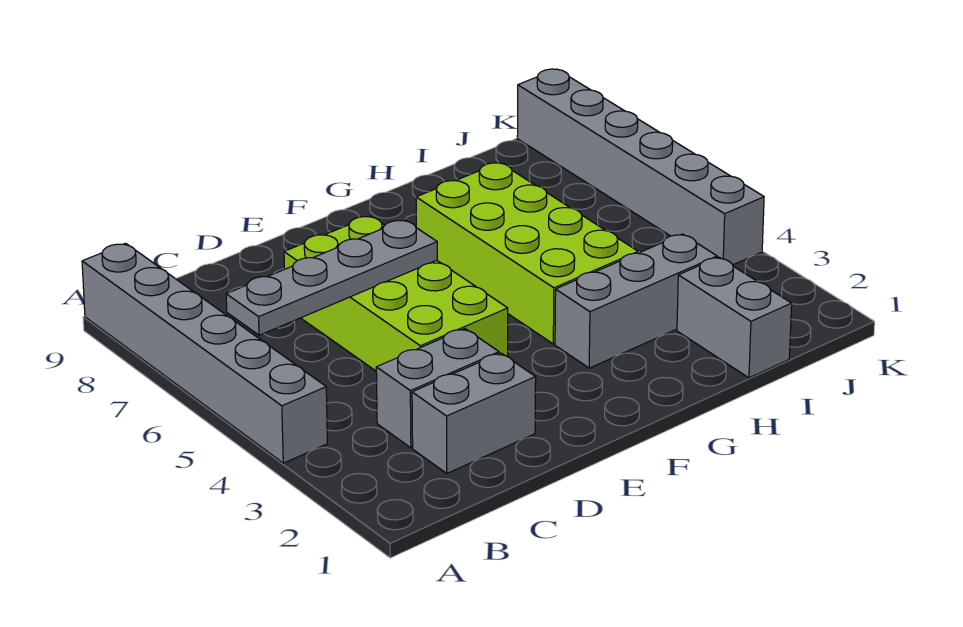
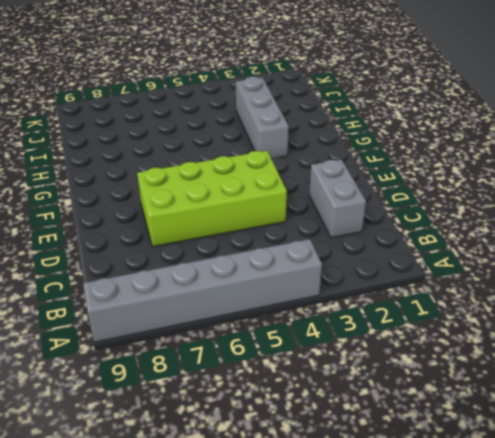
none -> grey 1x2 brick [376,329,499,448]
none -> lime 2x4 brick [416,162,638,344]

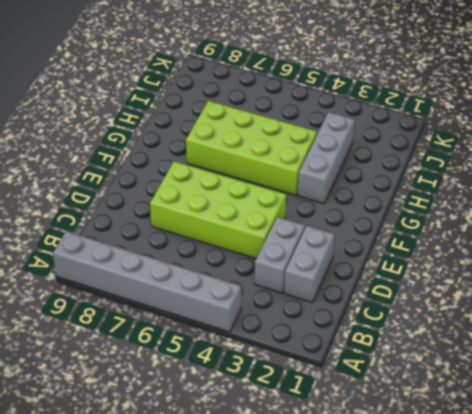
none -> grey 1x2 brick [677,257,792,378]
none -> grey 1x6 brick [517,69,764,265]

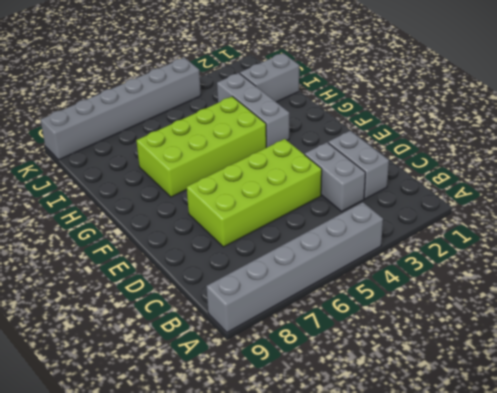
none -> grey 1x4 plate [226,220,437,335]

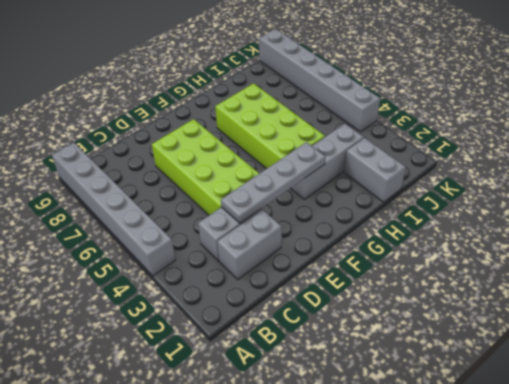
grey 1x4 plate [221,142,326,223] -> grey 1x4 plate moved to [226,220,437,335]

